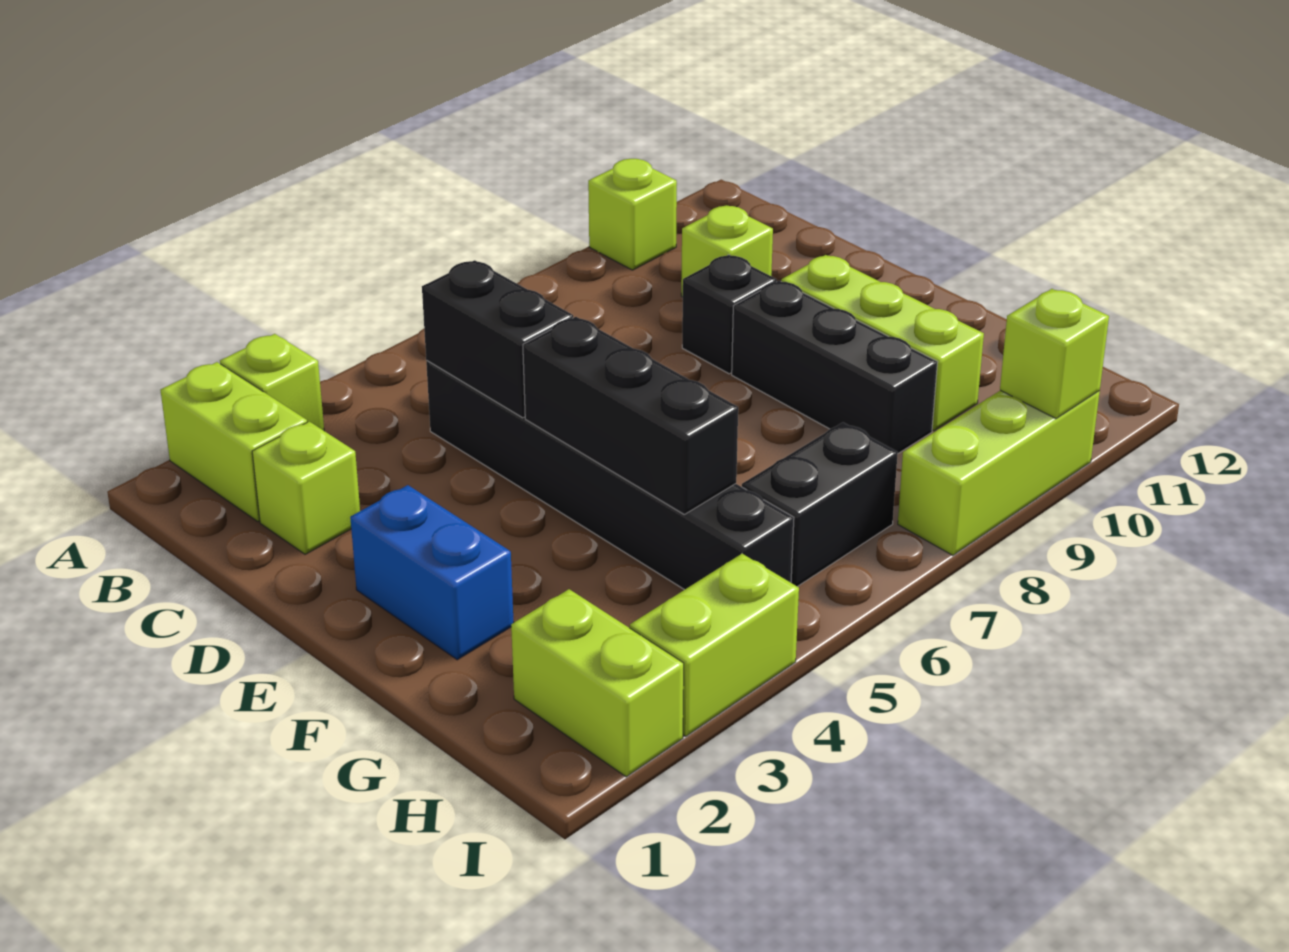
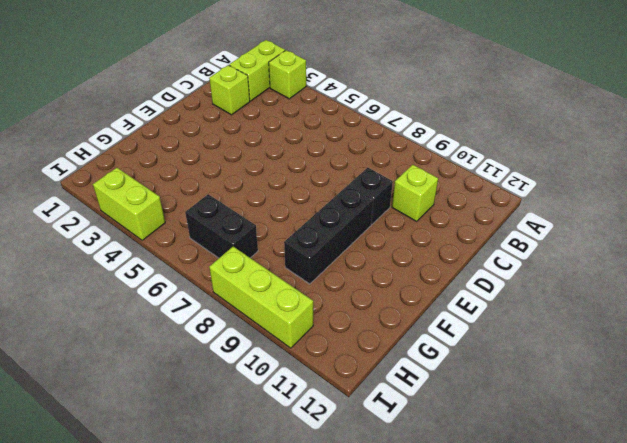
none -> lime 1x1 brick [588,159,677,270]
none -> black 1x6 brick [426,361,794,590]
none -> blue 1x2 brick [350,485,514,660]

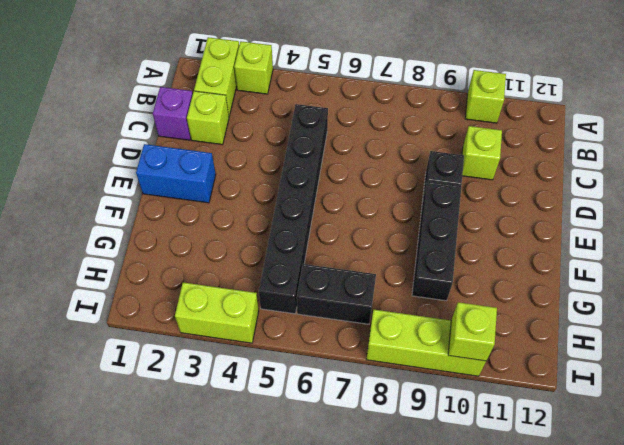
purple 1x1 brick [153,87,193,140] -> none
blue 1x2 brick [136,144,216,203] -> blue 1x2 brick turned to [350,485,514,660]
none -> lime 1x3 brick [781,255,984,431]
none -> lime 1x2 brick [511,589,684,777]
none -> black 1x2 brick [422,260,573,418]

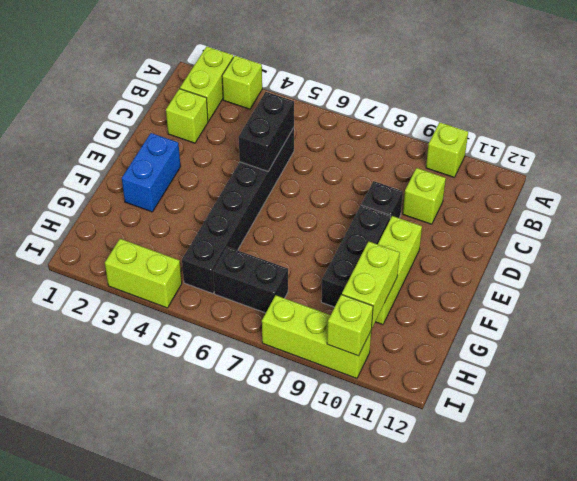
lime 1x2 brick [342,241,400,327] -> lime 1x2 brick moved to [511,589,684,777]
none -> black 1x3 brick [523,317,738,514]

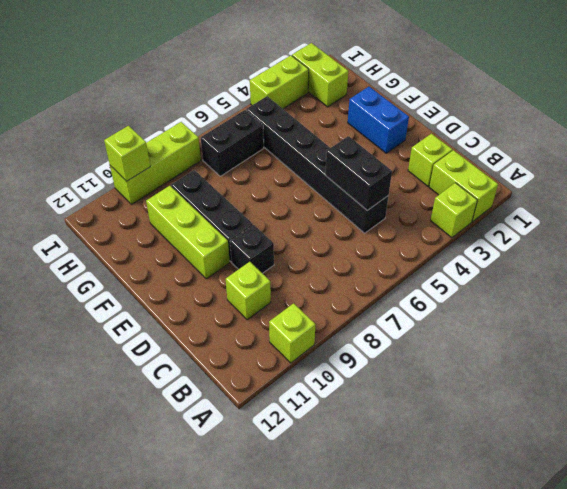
none -> black 1x3 brick [523,317,738,514]

